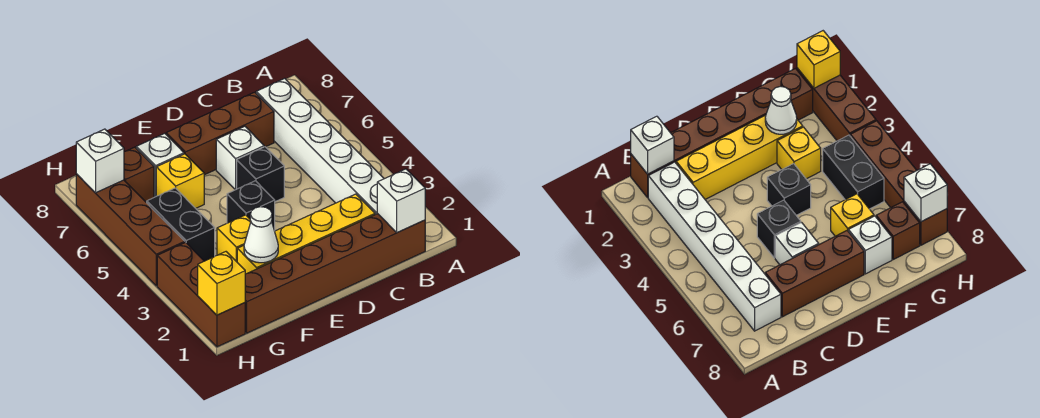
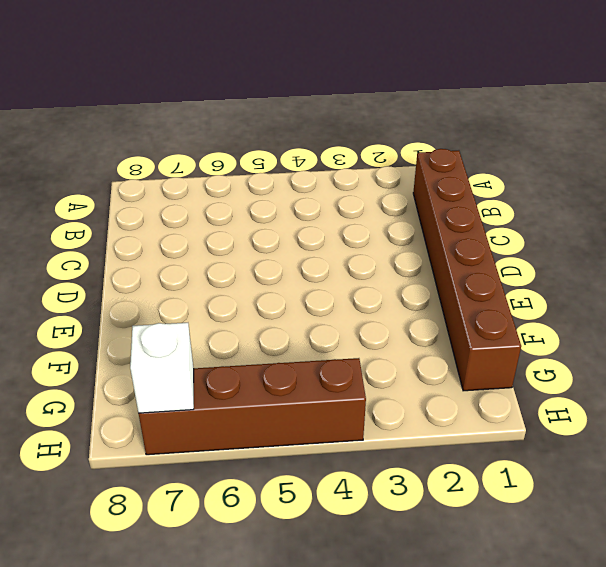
none -> white 1x6 brick [256,78,384,215]
none -> yellow 1x4 brick [237,194,375,274]
none -> brown 1x3 brick [166,92,274,175]

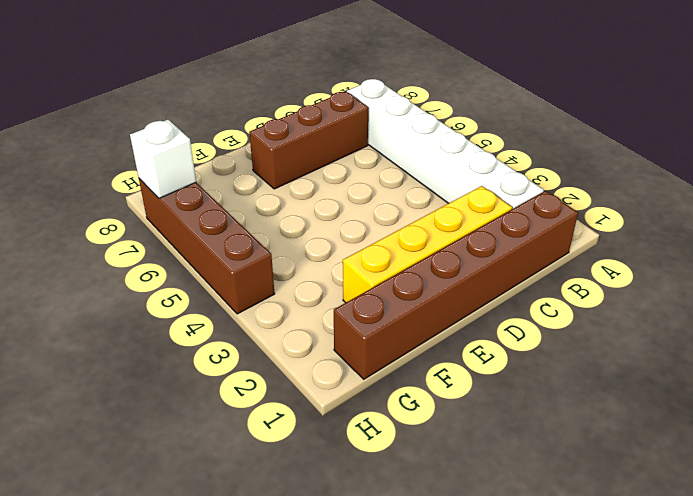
none -> black 1x1 brick [237,147,284,202]
none -> white 1x1 brick [216,126,264,190]
none -> black 1x1 brick [227,181,275,231]

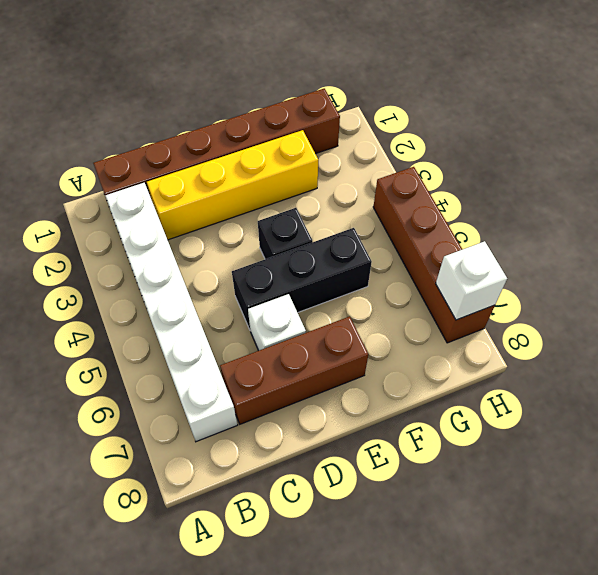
black 1x3 brick [232,228,372,329] -> black 1x1 brick [237,147,284,202]
none -> yellow 1x1 brick [217,215,251,262]
none -> yellow 1x1 brick [156,154,204,208]
none -> white 1x1 brick [136,133,184,197]

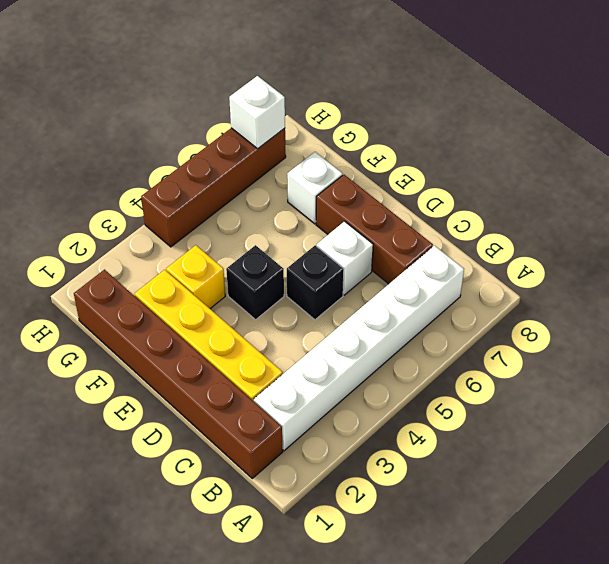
none -> yellow 1x1 brick [156,154,204,208]
none -> black 1x2 brick [147,188,215,261]
none -> brown 1x1 brick [124,147,154,202]

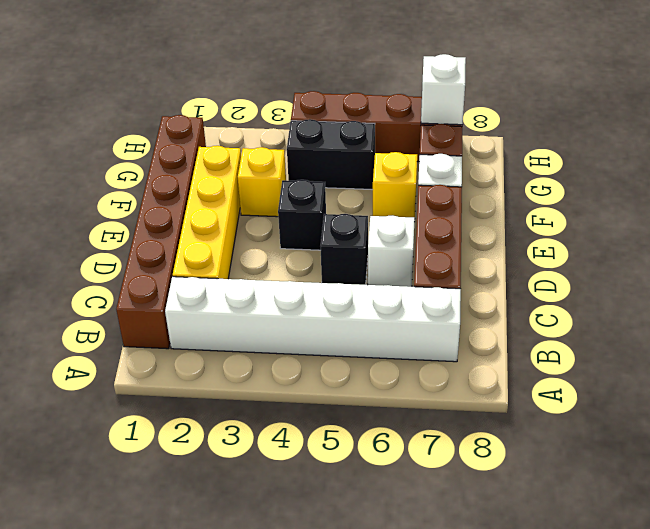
none -> brown 1x3 brick [157,242,245,347]
none -> white 1x1 brick [377,169,425,233]
none -> white 1x1 cone [244,207,278,263]

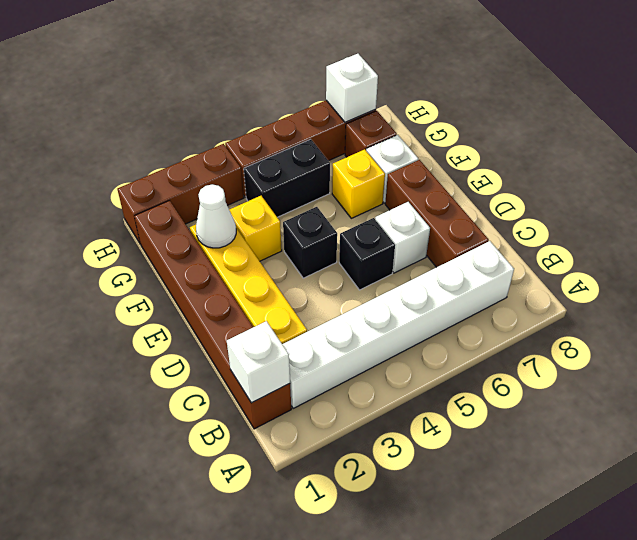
none -> yellow 1x1 brick [198,252,245,315]

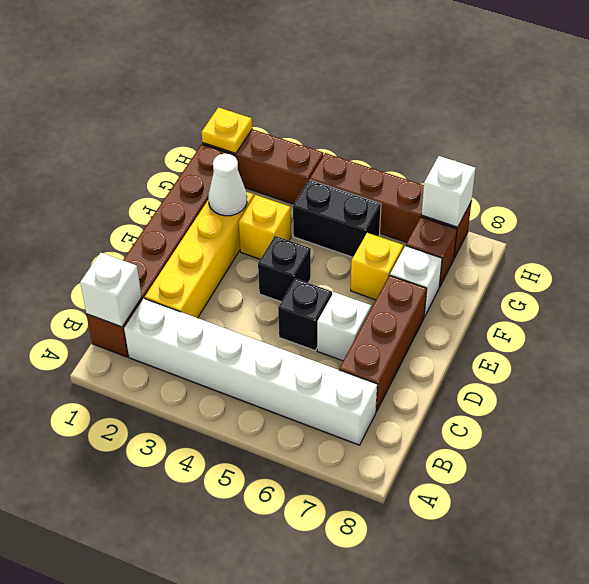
yellow 1x1 plate [202,107,252,154] -> yellow 1x1 brick [198,252,245,315]

